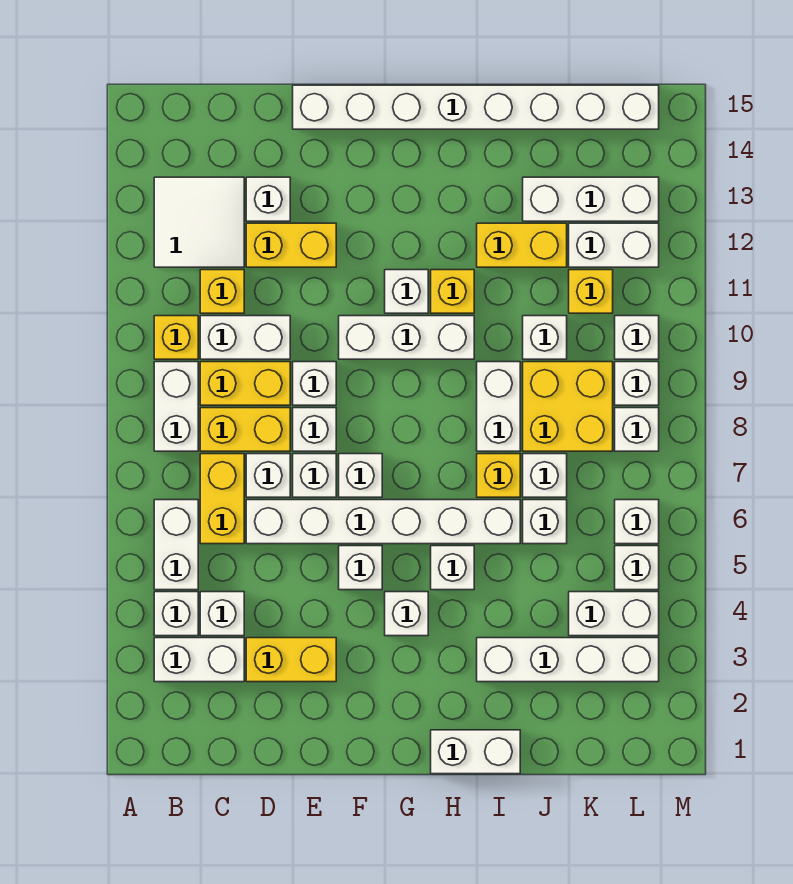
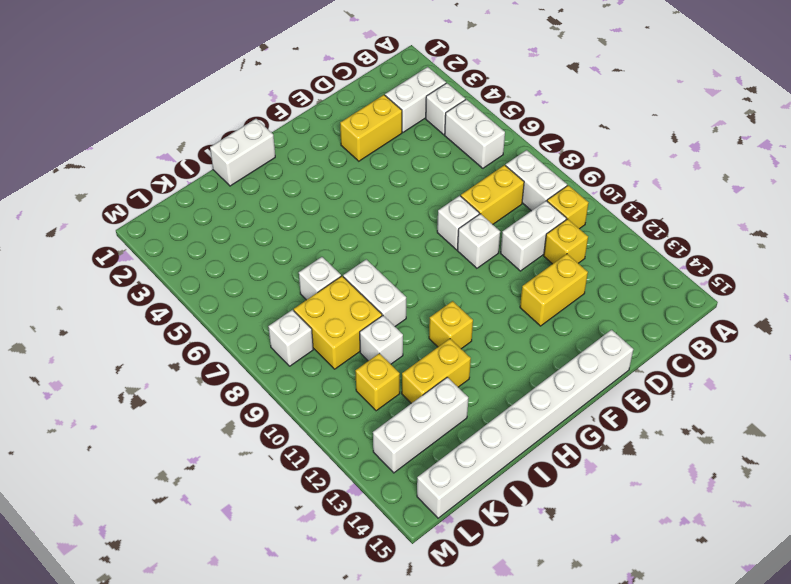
none -> white 2x2 tile [154,177,244,267]
none -> white 1x1 brick [200,592,244,636]
none -> yellow 1x2 brick [200,454,244,544]
none -> yellow 1x2 brick [200,362,290,405]

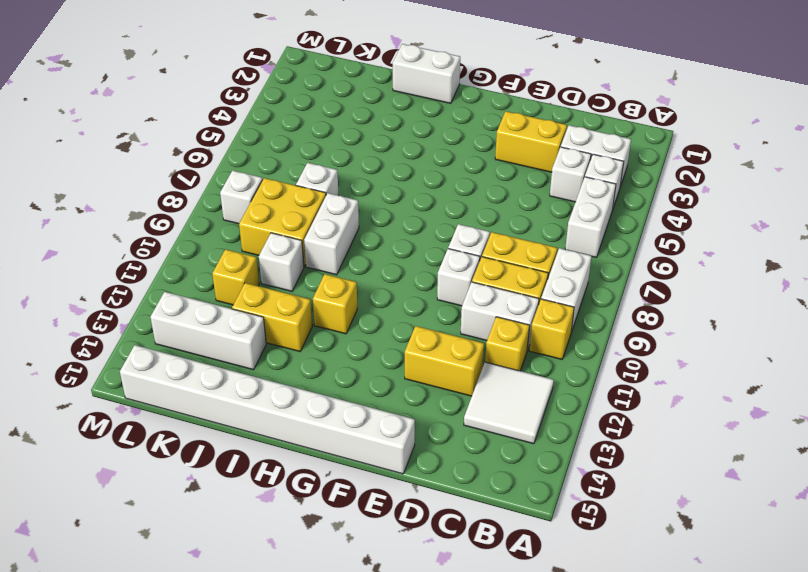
none -> yellow 1x2 brick [200,454,244,544]
none -> white 1x6 brick [246,500,520,544]
none -> white 1x1 brick [246,454,290,497]
none -> white 1x1 brick [246,177,290,221]

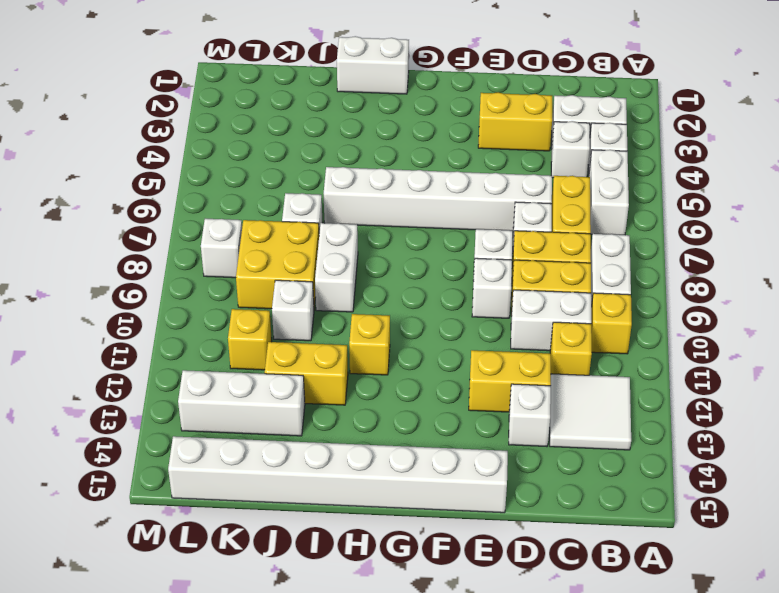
none -> white 1x1 brick [293,454,336,497]
none -> white 1x1 brick [339,546,382,590]
none -> white 1x1 brick [339,454,382,497]
none -> white 1x3 brick [339,316,474,359]

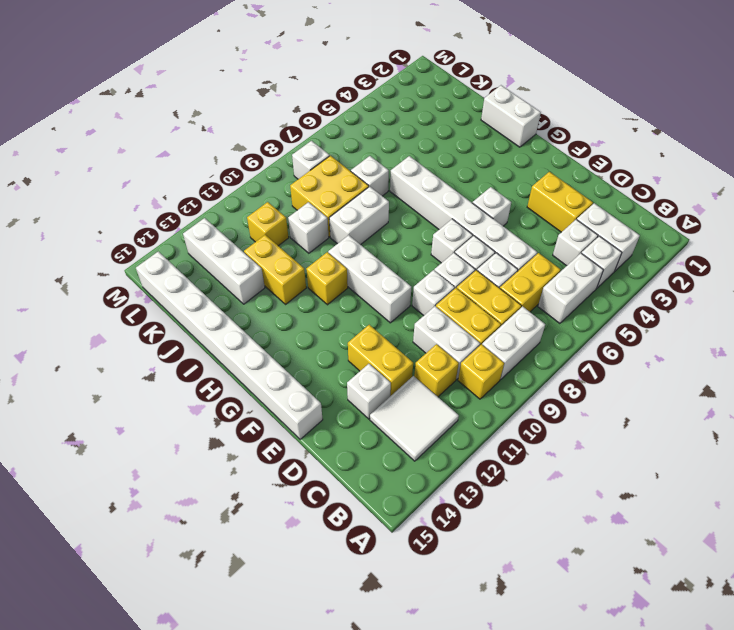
none -> white 1x1 brick [385,592,428,636]
none -> white 1x1 brick [385,270,428,313]
none -> white 1x1 brick [431,546,474,590]
none -> white 1x4 brick [477,638,659,682]

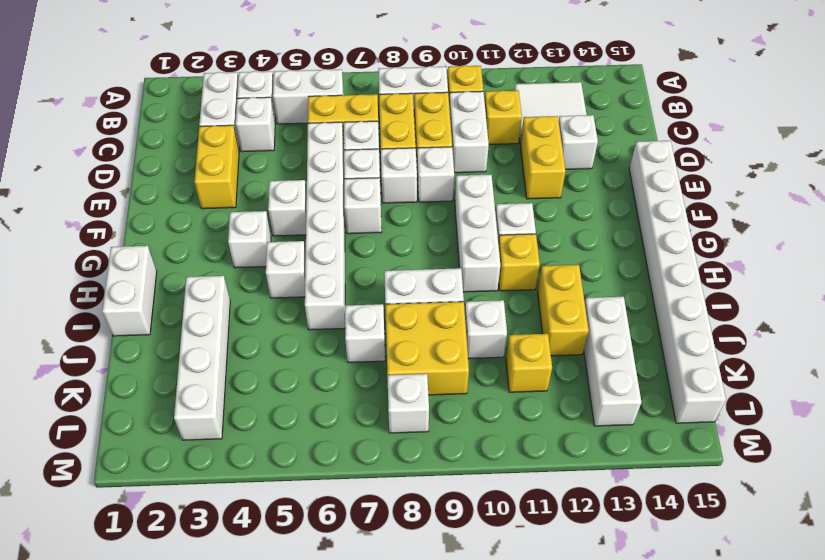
none -> yellow 1x1 brick [477,454,520,497]
none -> white 1x1 brick [523,500,567,544]
none -> white 1x2 brick [569,592,659,636]
none -> white 1x2 brick [569,223,659,267]

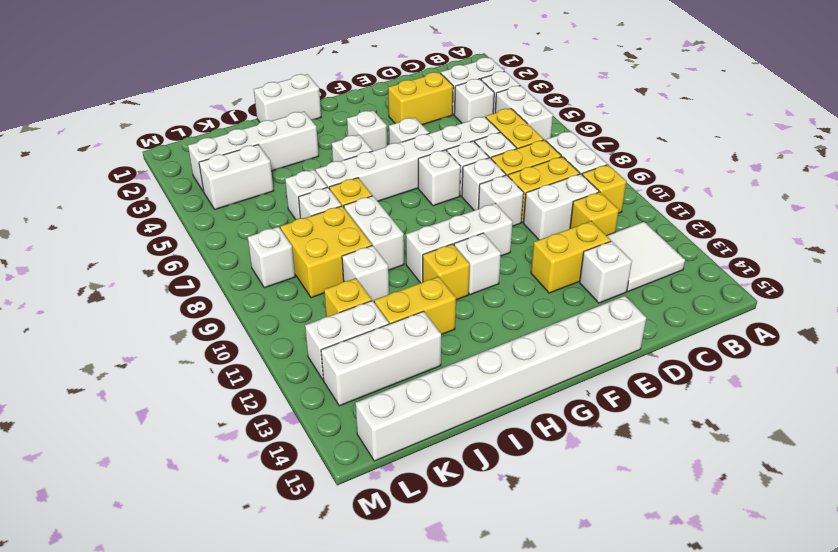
none -> white 1x1 brick [615,546,659,590]
none -> white 1x1 brick [615,500,659,544]
none -> white 1x1 brick [615,362,659,405]
none -> white 1x1 brick [615,316,659,359]

